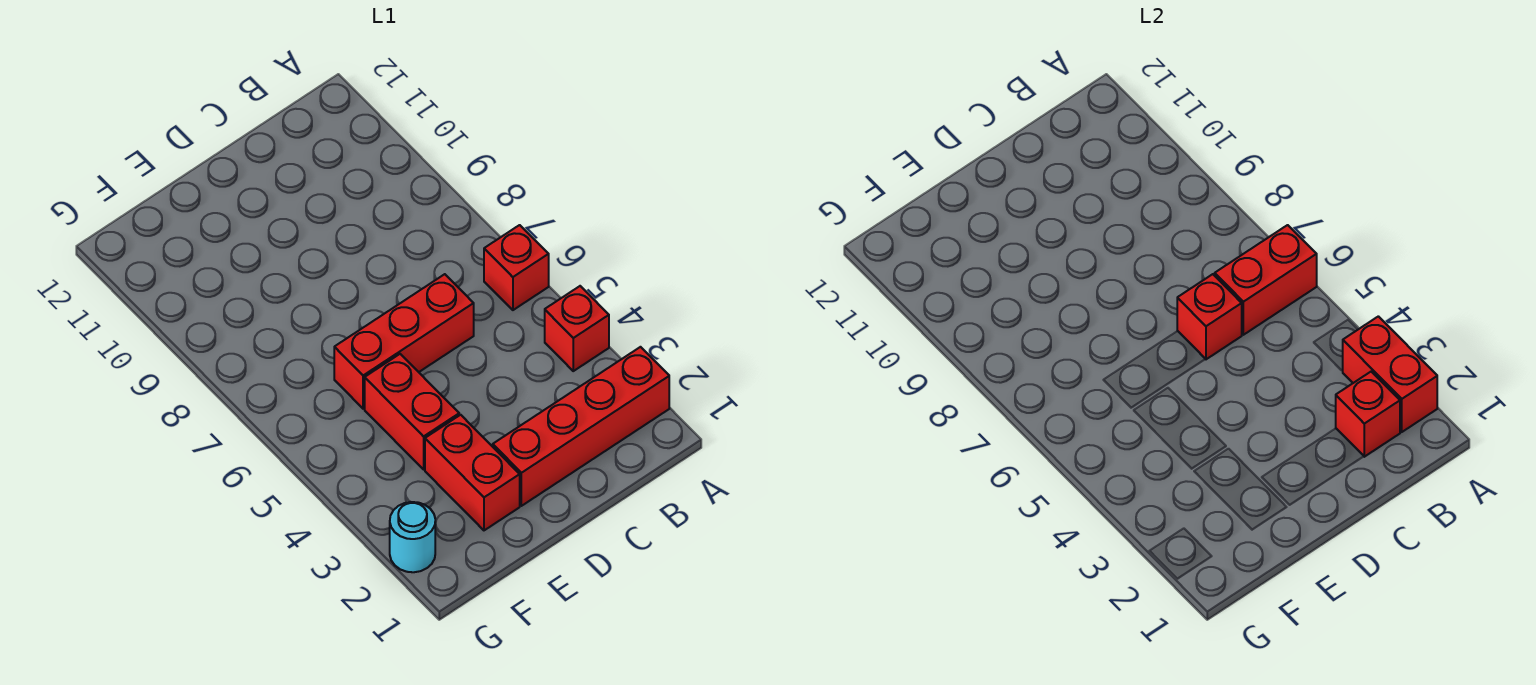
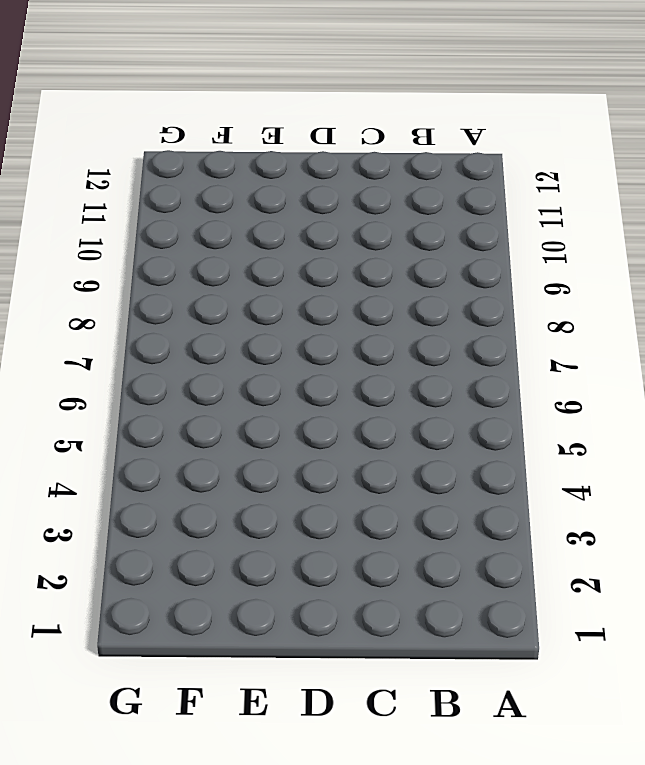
none -> red 1x4 brick [493,347,669,506]
none -> red 1x1 brick [545,286,609,371]

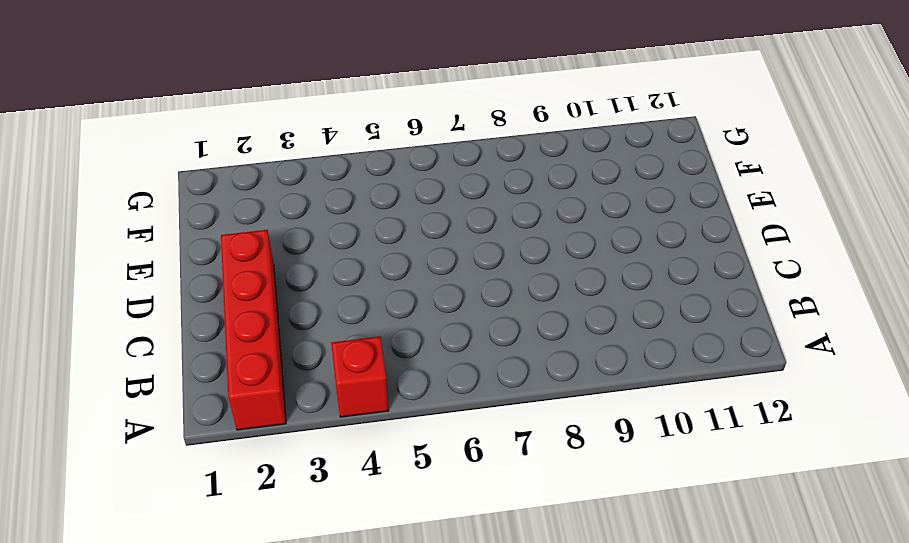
none -> red 1x1 brick [484,225,549,310]
none -> red 1x3 brick [334,274,474,409]

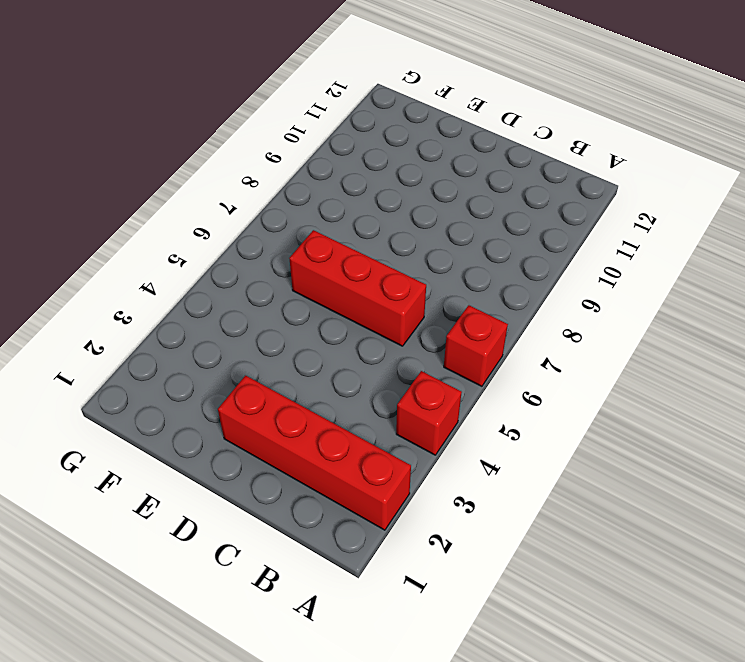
none -> red 1x2 brick [425,415,520,530]
none -> red 1x2 brick [365,354,459,469]

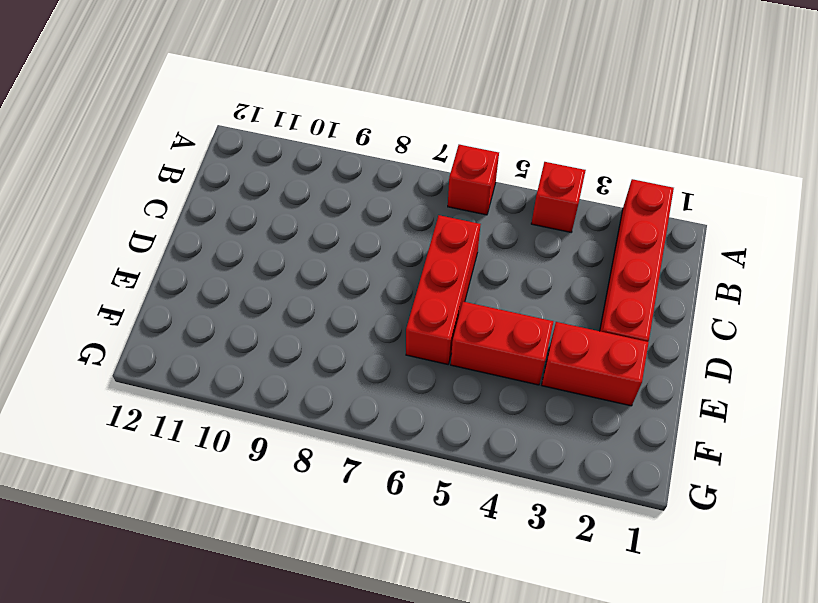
none -> cyan 1x1 round brick [390,502,435,572]
none -> red 1x2 brick [1343,316,1437,432]

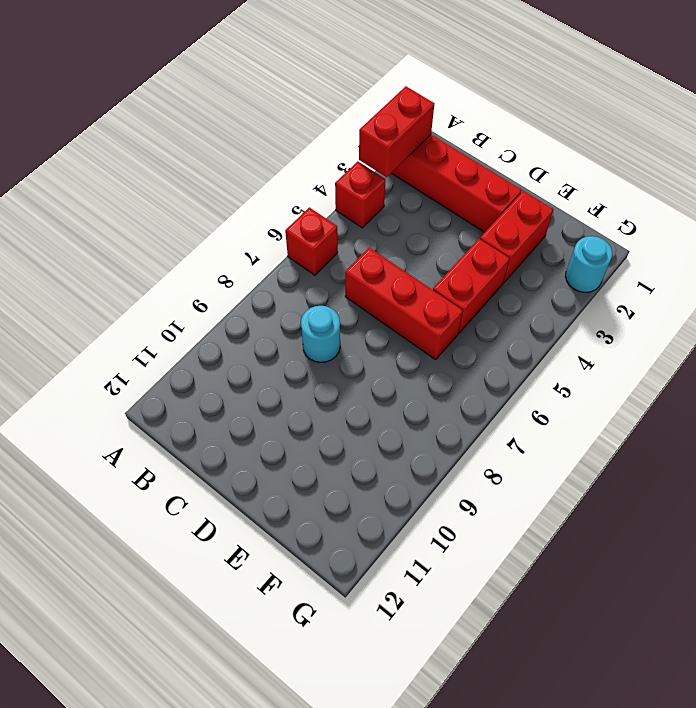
cyan 1x1 round brick [301,306,340,363] -> none
none -> red 1x2 brick [1215,225,1317,335]
none -> red 1x1 brick [1336,372,1400,457]

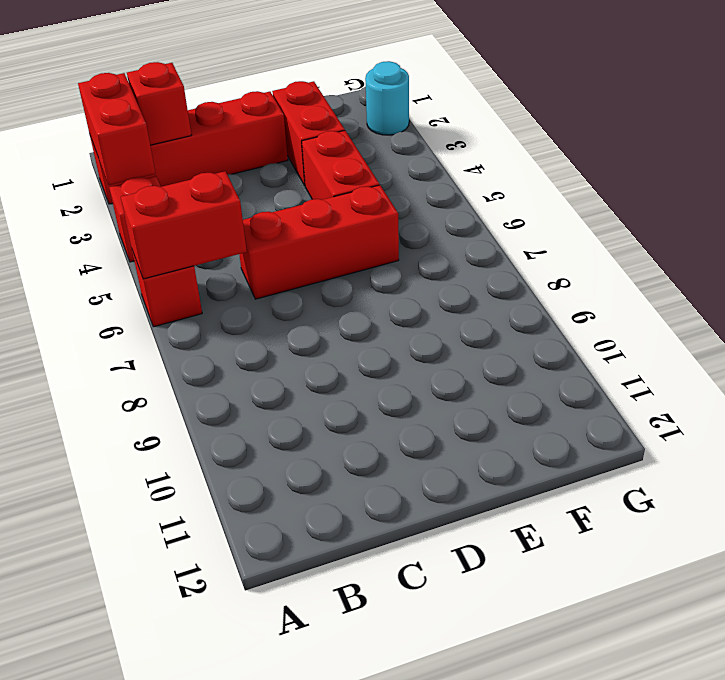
none -> red 1x1 brick [1177,274,1242,359]

